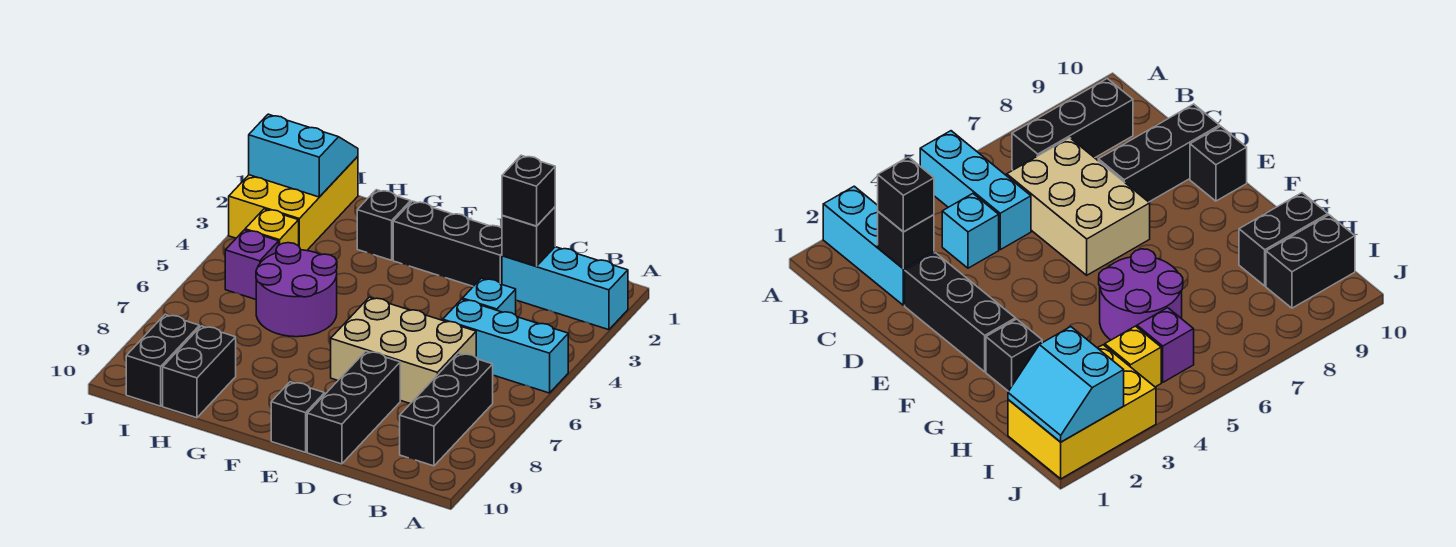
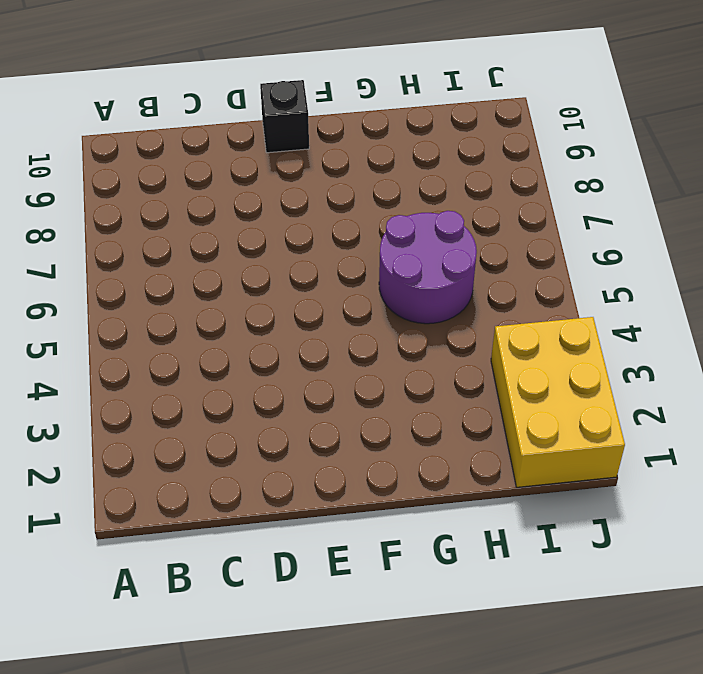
none -> cyan 1x3 brick [502,247,628,330]
none -> cyan 1x3 brick [443,299,568,393]
none -> black 1x3 brick [400,353,493,466]

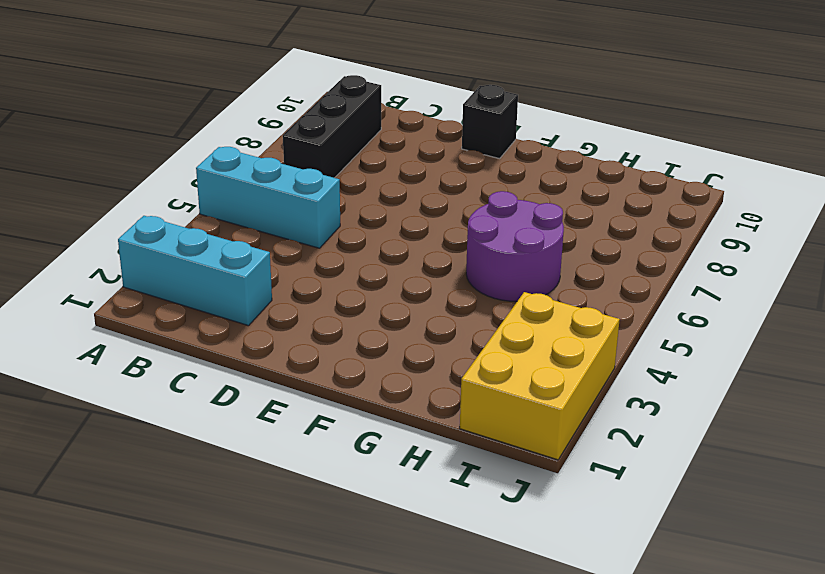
none -> cyan 1x1 brick [462,278,516,315]
none -> tan 2x3 brick [331,297,476,404]
none -> black 1x3 brick [393,201,502,286]

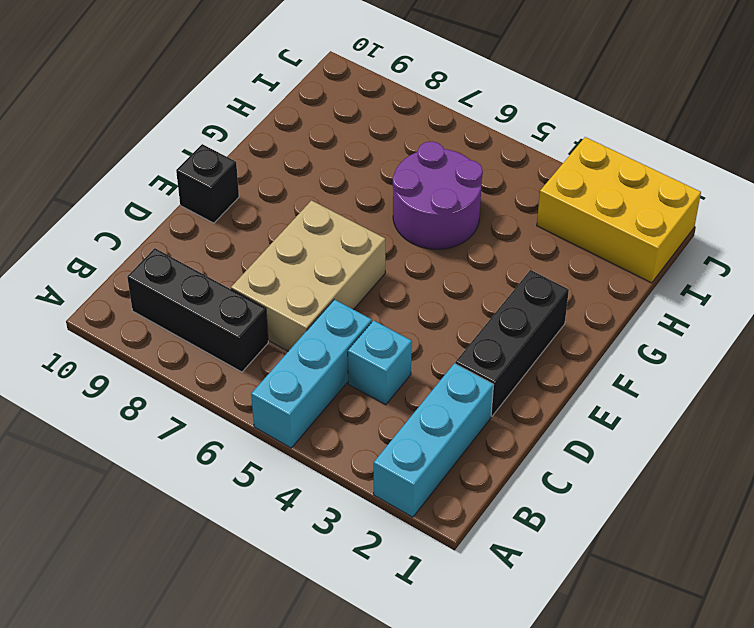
none -> black 1x3 brick [307,351,400,464]
none -> black 1x1 brick [357,190,411,260]
none -> black 1x2 brick [163,326,236,418]

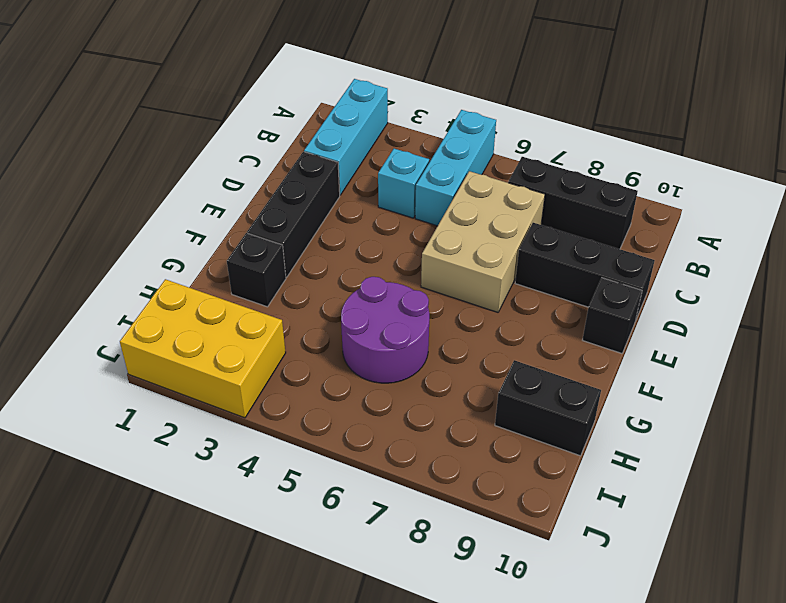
none -> yellow 1x1 brick [245,209,299,246]
none -> purple 1x1 brick [225,230,279,299]
none -> black 1x2 brick [126,314,199,406]

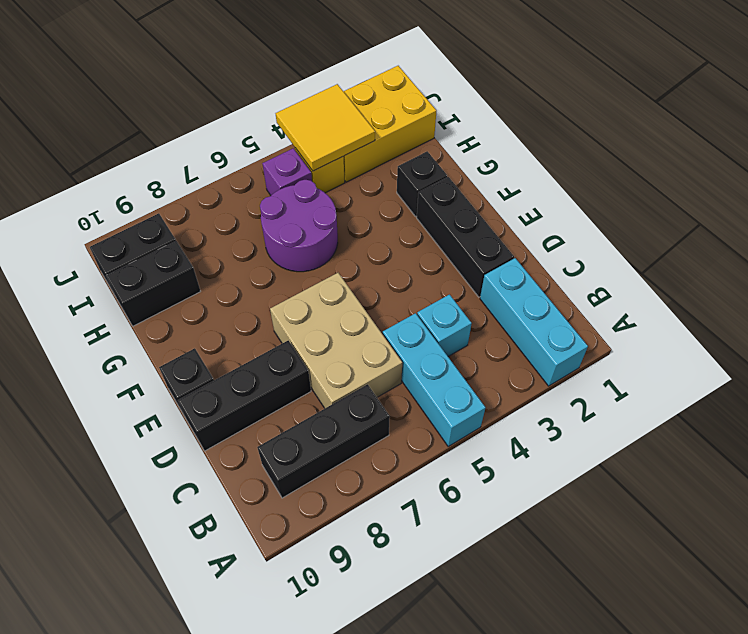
yellow 2x2 tile [276,84,375,171] -> none
none -> black 1x1 brick [502,207,555,266]
none -> cyan 2x2 slope [249,114,358,197]
none -> black 1x1 brick [502,155,555,226]

